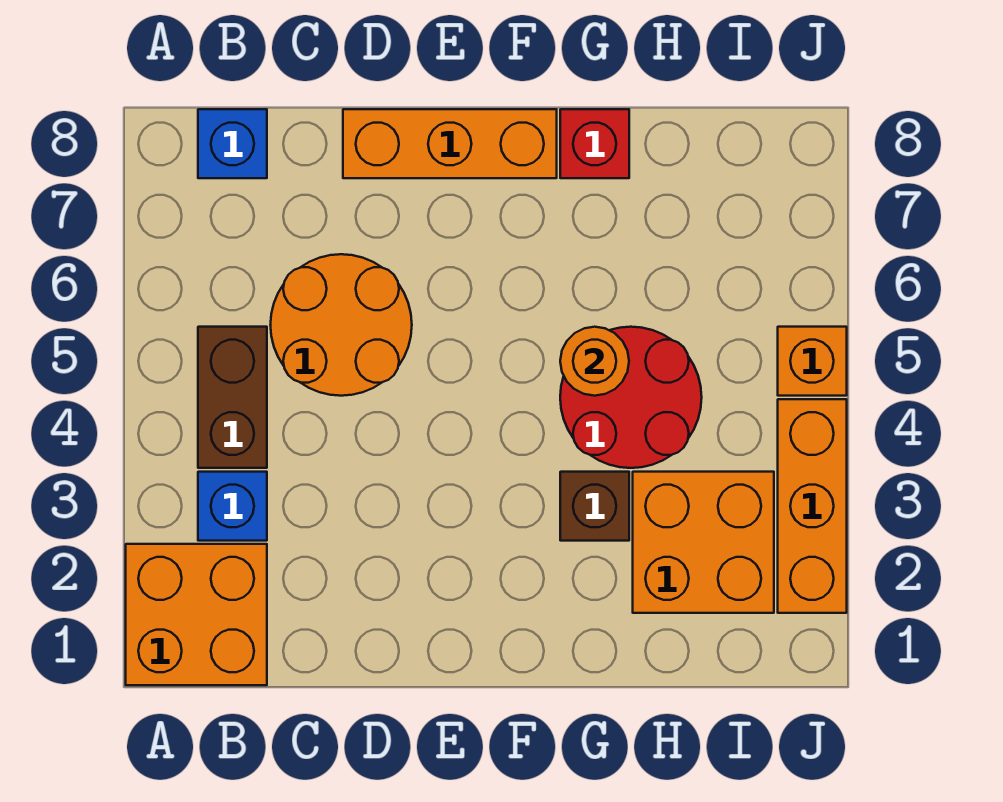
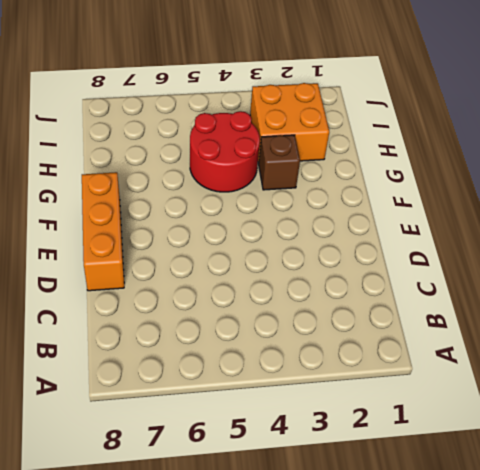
none -> orange 2x2 brick [126,544,267,685]
none -> blue 1x1 brick [198,472,267,541]
none -> brown 1x2 brick [198,327,267,468]

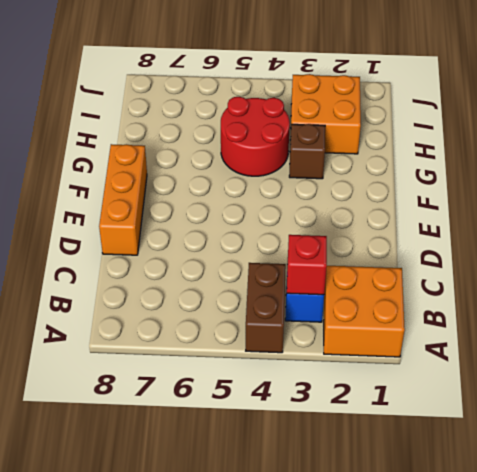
brown 1x2 brick [246,263,286,353] -> brown 1x2 brick turned to [198,327,267,468]
red 1x1 brick [287,235,327,295] -> red 1x1 brick moved to [560,109,629,178]
none -> blue 1x1 brick [198,109,267,178]
none -> orange 2x2 round brick [271,254,412,396]
none -> orange 1x3 brick [778,399,847,613]

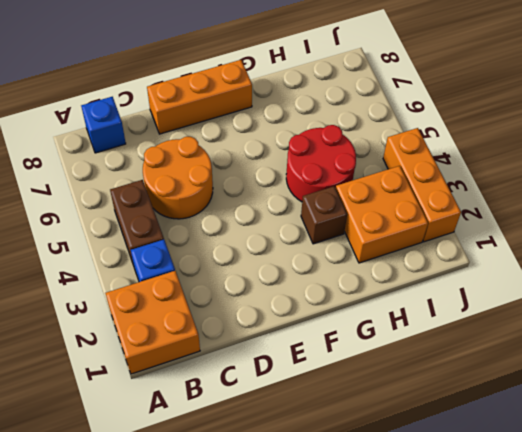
none -> red 1x1 brick [560,109,629,178]
none -> orange 1x1 brick [778,327,847,396]
none -> orange 1x1 round brick [560,327,629,396]

